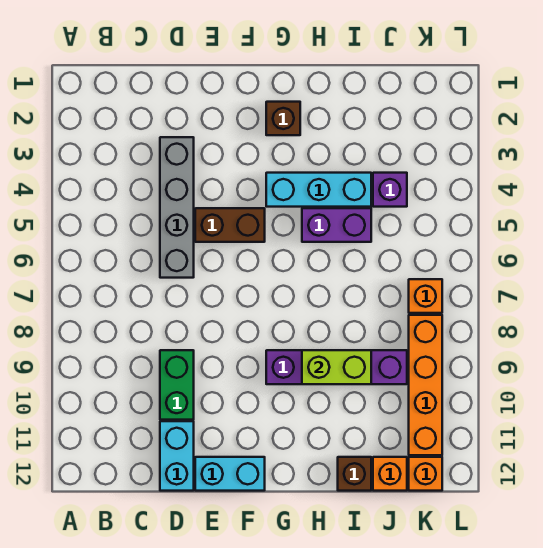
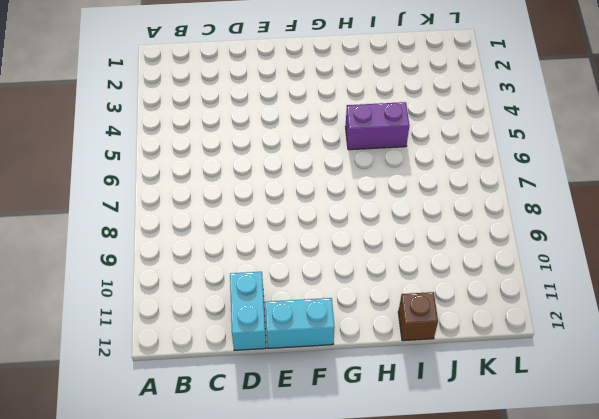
none -> grey 1x4 brick [160,137,194,278]
none -> green 1x2 brick [160,350,194,420]
none -> brown 1x2 brick [195,208,265,242]

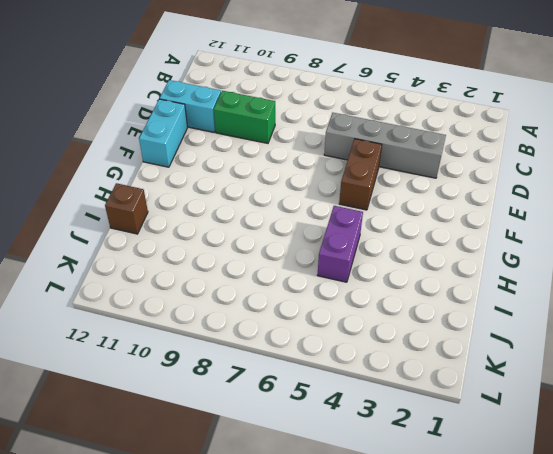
none -> brown 1x1 brick [266,102,300,135]
none -> cyan 1x3 brick [266,173,371,207]
none -> purple 1x4 brick [266,350,407,384]

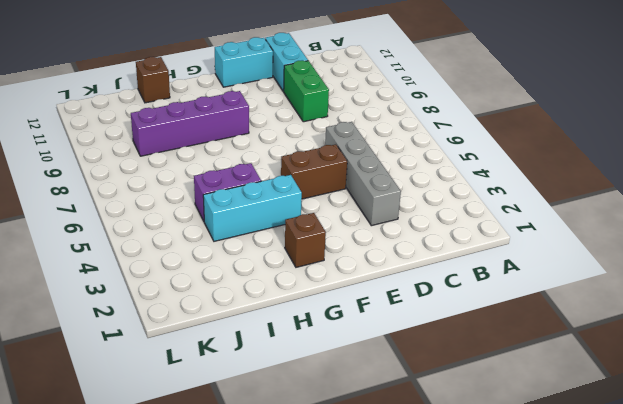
none -> purple 1x1 brick [373,173,407,207]
none -> orange 1x1 brick [373,457,407,491]
none -> orange 1x1 brick [409,279,442,313]

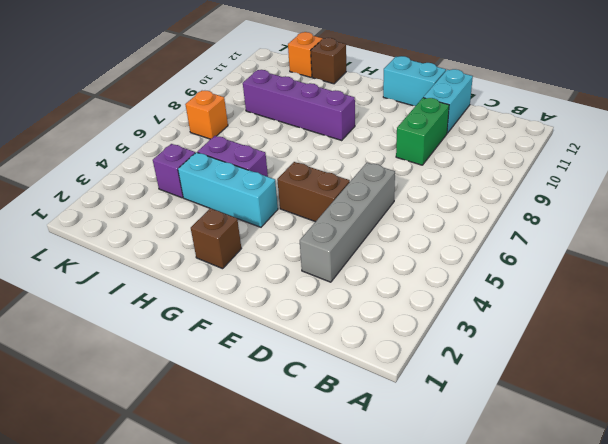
none -> orange 1x4 brick [409,315,442,455]
none -> orange 1x1 brick [409,457,442,491]
none -> lime 1x2 brick [302,350,371,384]

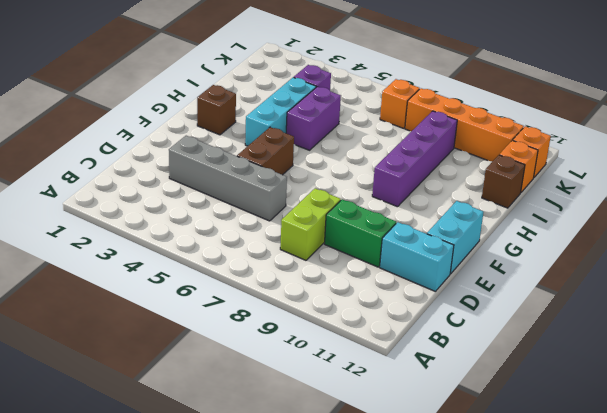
lime 1x2 brick [280,188,341,260] -> lime 1x2 brick moved to [302,350,371,384]

